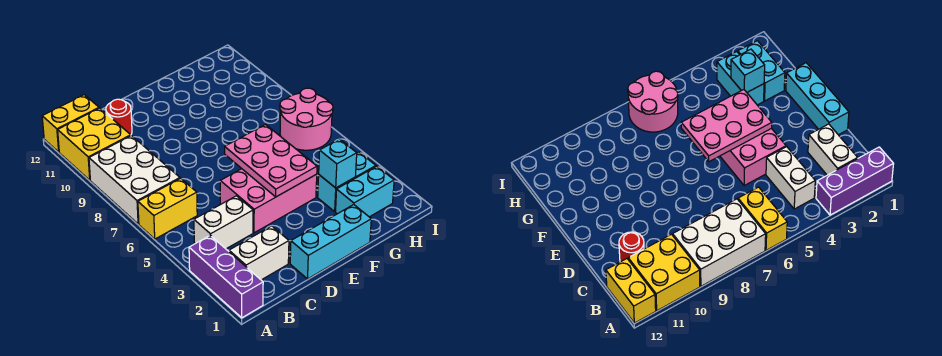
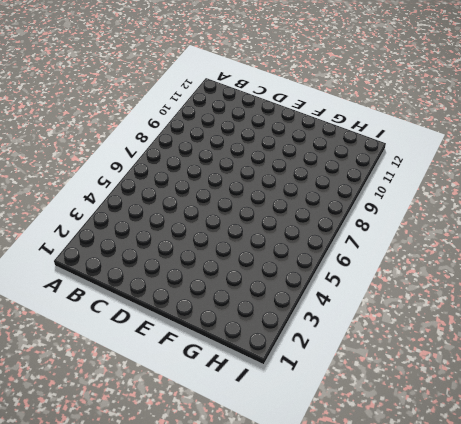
none -> purple 1x3 brick [189,235,263,318]
none -> yellow 1x2 brick [138,178,197,239]
none -> white 2x3 brick [89,136,180,224]

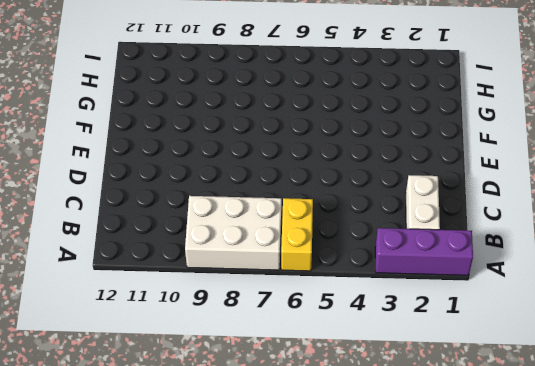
none -> yellow 2x2 brick [58,108,131,180]
none -> yellow 1x2 brick [42,95,99,152]
none -> white 1x2 brick [194,196,253,249]

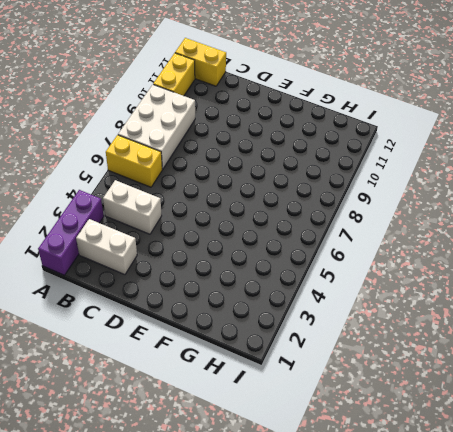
yellow 1x2 brick [153,53,195,96] -> yellow 2x2 brick [58,108,131,180]
none -> red 1x1 round brick [106,99,132,135]
none -> cyan 1x3 brick [290,205,371,279]
none -> pink 2x3 brick [220,169,317,233]

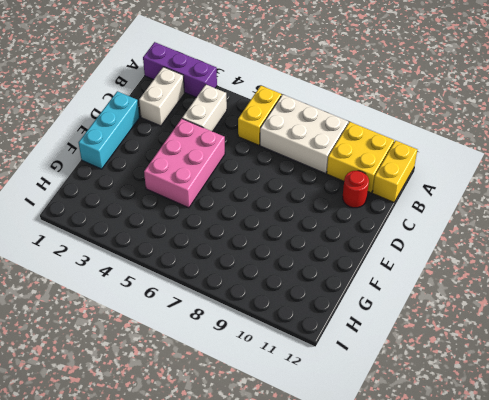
none -> cyan 1x2 brick [336,166,394,217]
none -> cyan 1x2 brick [318,152,376,211]
none -> pink 2x2 round brick [280,88,333,150]

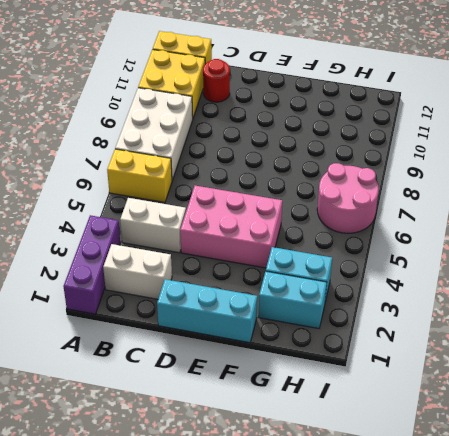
none -> pink 2x3 plate [225,125,317,197]
none -> cyan 1x1 brick [319,139,357,188]

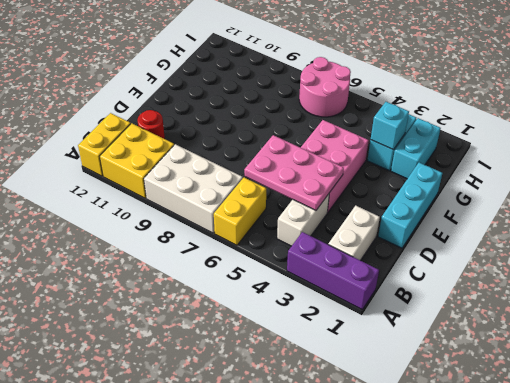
pink 2x3 plate [244,135,344,210] -> pink 2x3 plate moved to [225,125,317,197]

